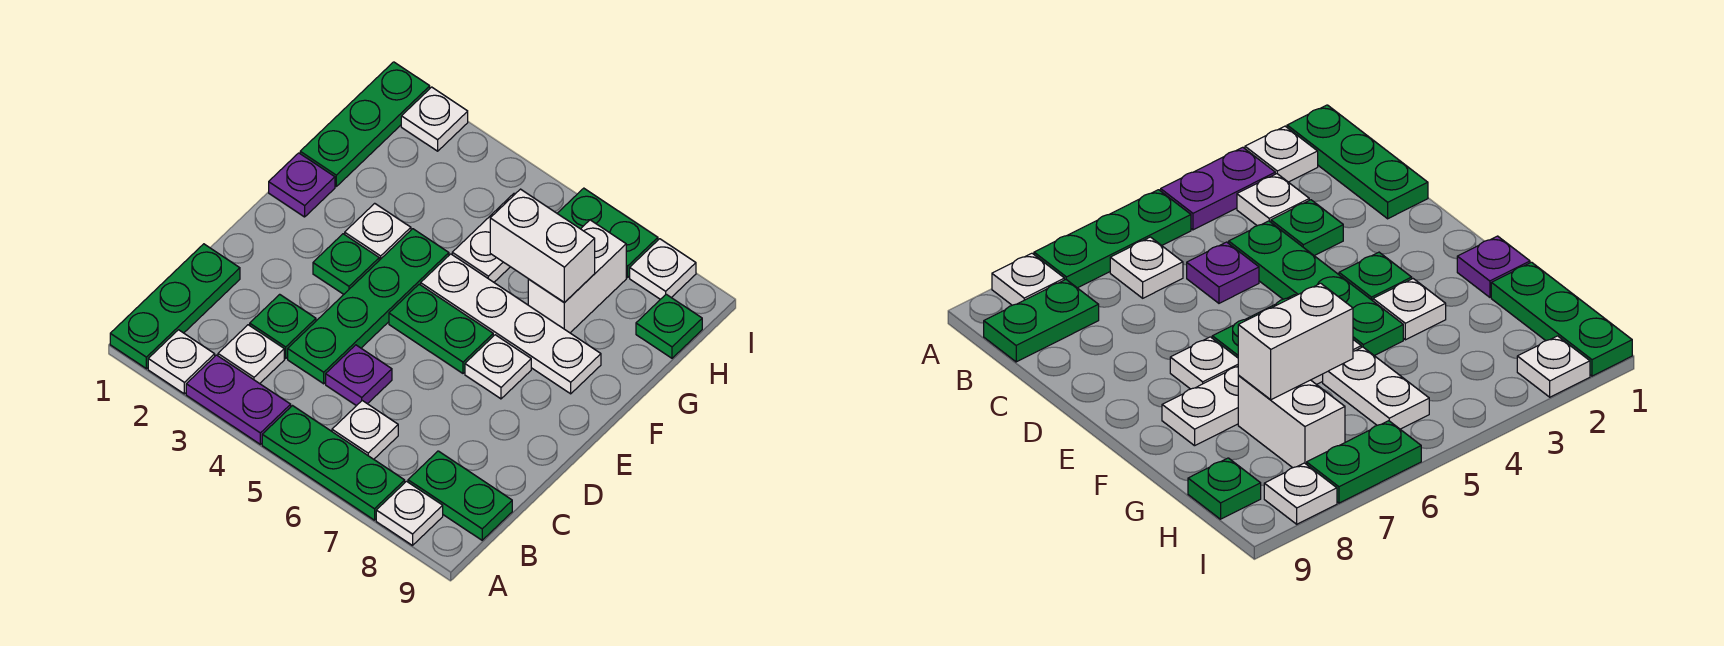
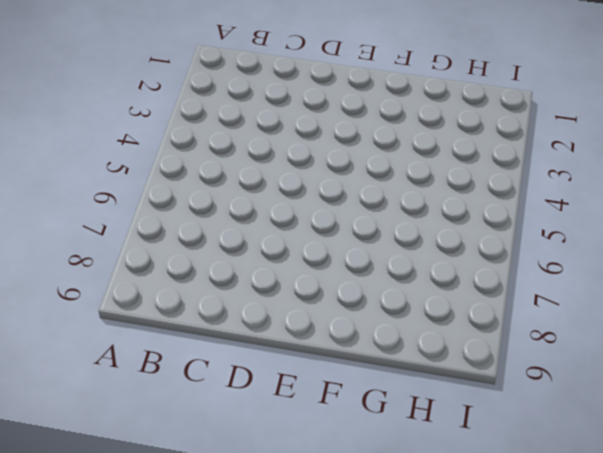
none -> green 1x3 plate [110,244,240,369]
none -> white 1x1 plate [148,330,215,394]
none -> purple 1x2 plate [186,355,291,444]

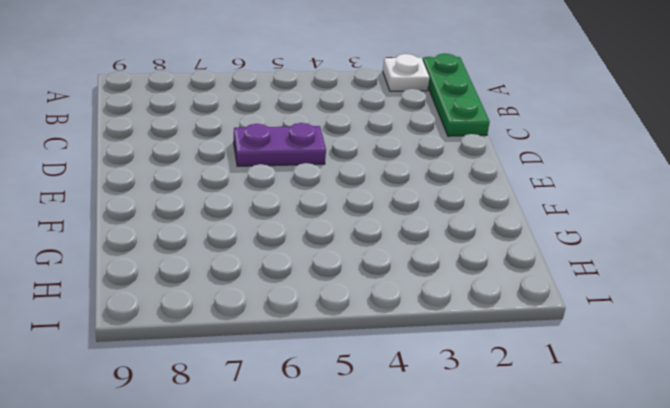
purple 1x2 plate [234,123,326,166] -> purple 1x2 plate moved to [186,355,291,444]
none -> green 1x3 plate [262,406,405,520]
none -> white 1x1 plate [376,481,443,545]
none -> white 1x1 plate [218,325,284,384]

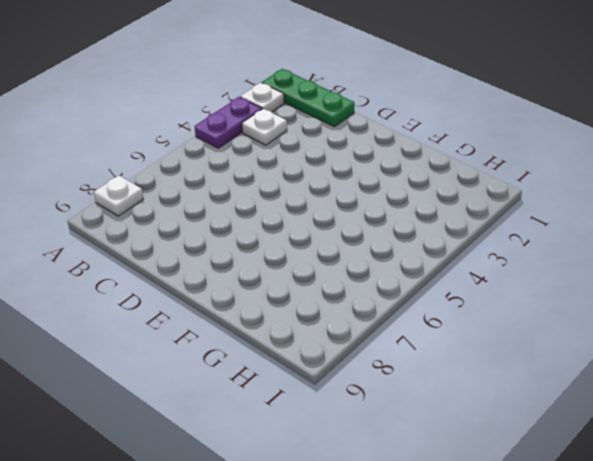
none -> green 1x3 plate [262,406,405,520]
none -> white 1x1 plate [332,401,398,459]
none -> green 1x2 plate [408,451,512,540]

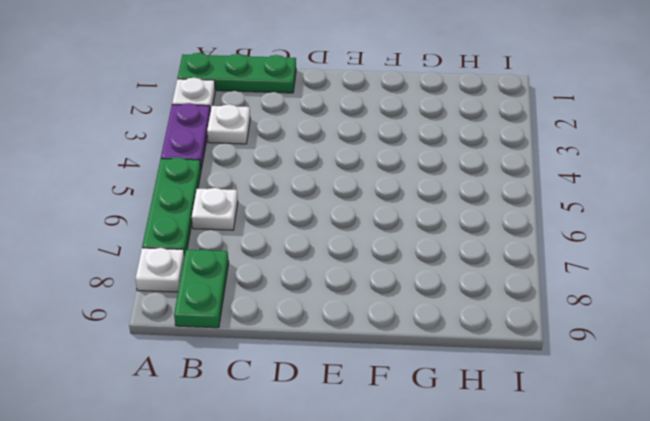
none -> green 1x1 plate [250,294,316,358]
none -> green 1x4 plate [288,229,449,384]
none -> purple 1x1 plate [326,345,392,406]

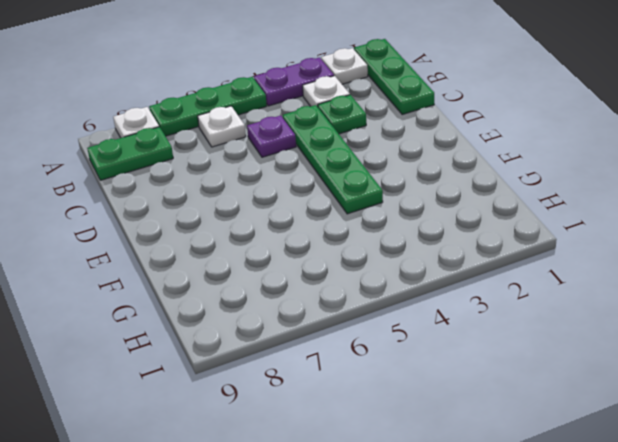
none -> green 1x1 plate [313,234,379,294]
none -> green 1x2 plate [389,284,493,373]
none -> white 1x1 plate [465,335,531,399]

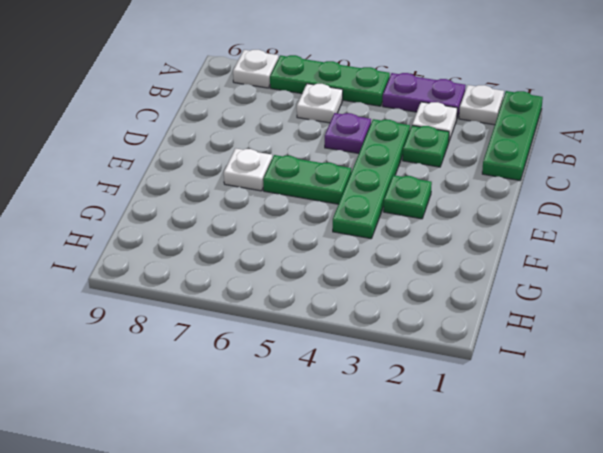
none -> green 1x2 plate [408,451,512,540]
none -> purple 1x1 plate [269,153,335,217]
none -> white 1x1 plate [345,203,411,260]

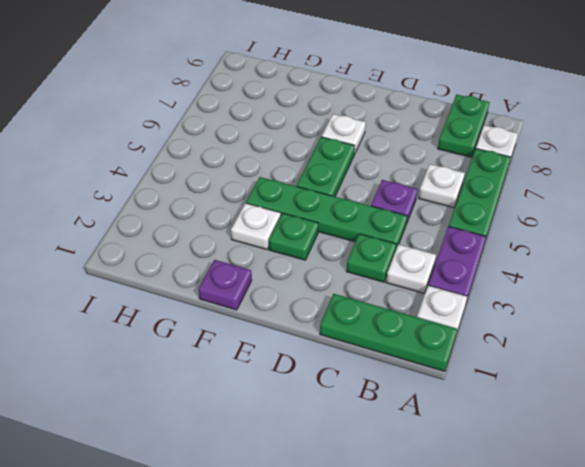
none -> white 1x4 plate [421,254,601,394]
none -> green 1x3 plate [300,62,430,186]
none -> white 1x2 plate [452,193,515,282]

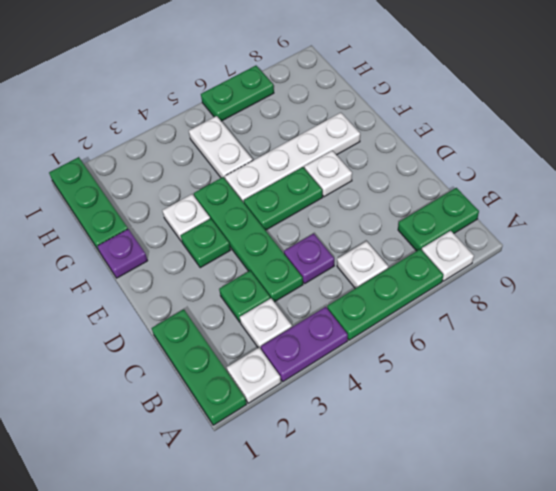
none -> white 1x2 brick [528,220,626,333]
none -> green 1x1 plate [636,294,702,358]
none -> white 1x1 plate [401,87,468,151]

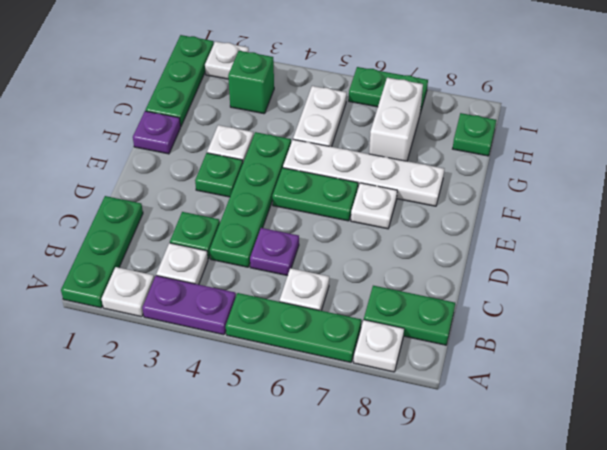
green 1x1 brick [228,51,274,114] -> none
none -> white 1x1 plate [630,239,696,299]
none -> white 1x2 brick [490,189,595,302]

